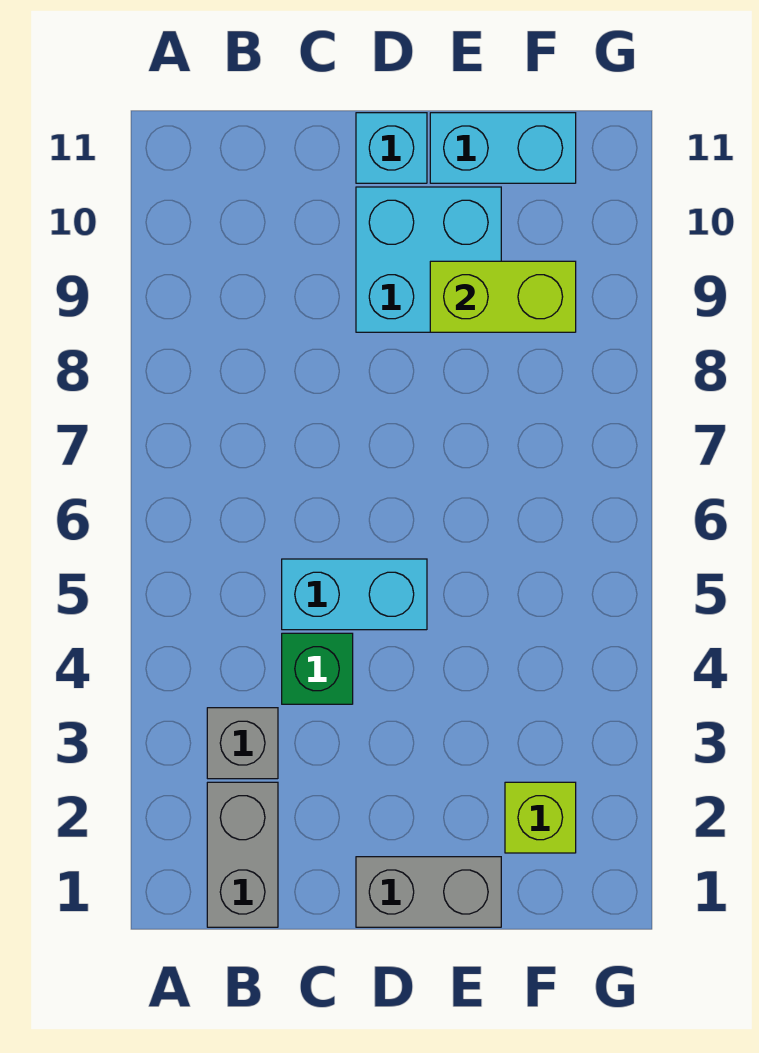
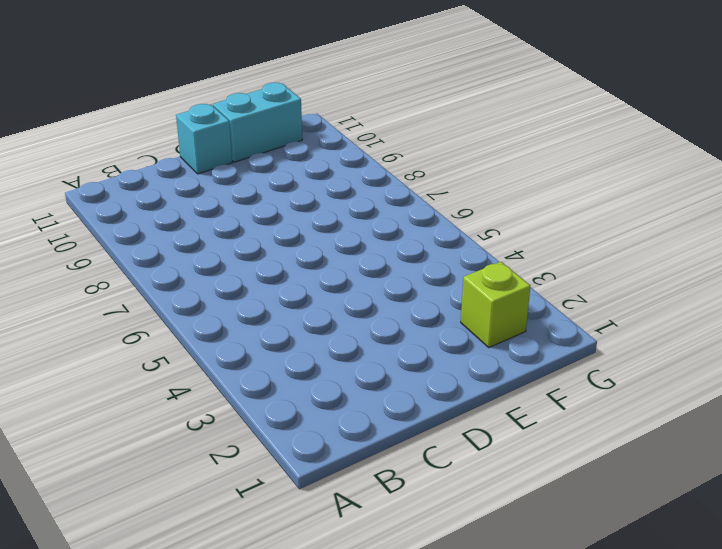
none -> grey 1x2 brick [207,782,278,927]
none -> grey 1x1 brick [207,708,278,779]

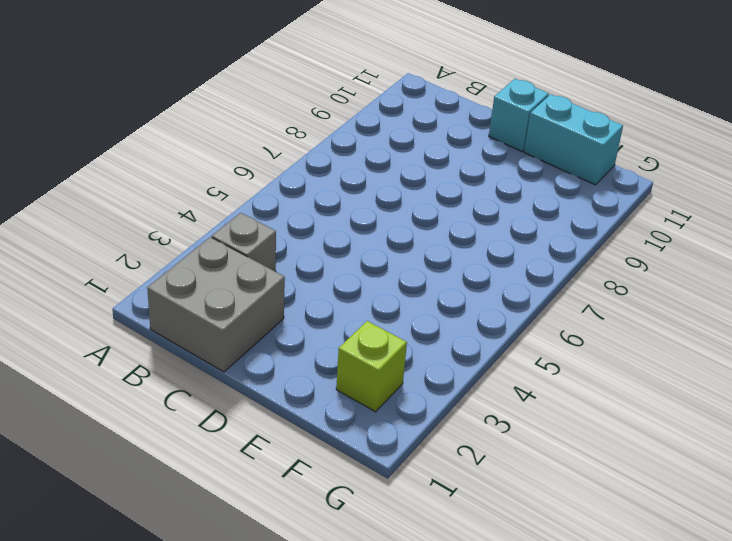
grey 2x2 brick [147,237,285,372] -> grey 1x2 brick [207,782,278,927]
none -> green 1x1 brick [282,633,353,704]
none -> cyan 1x2 brick [282,559,427,630]

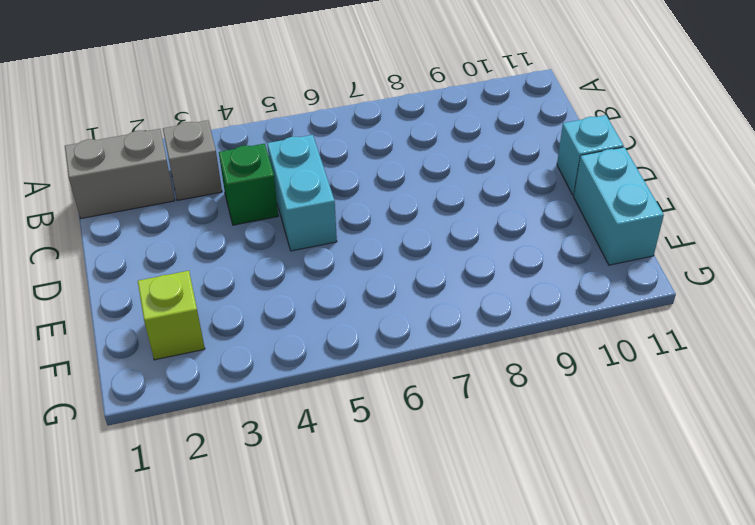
none -> grey 1x2 brick [356,857,501,927]
none -> cyan 2x2 brick [356,187,501,332]

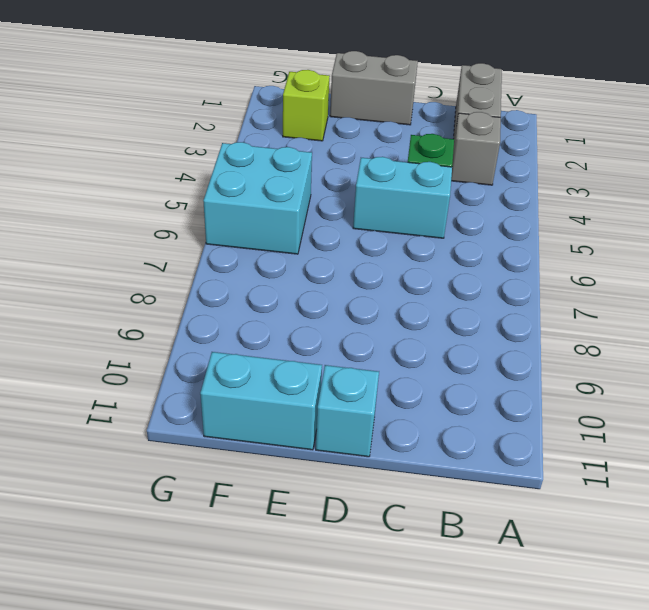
cyan 2x2 brick [203,142,312,254] -> cyan 2x2 brick moved to [356,187,501,332]
none -> lime 1x2 brick [430,261,576,332]

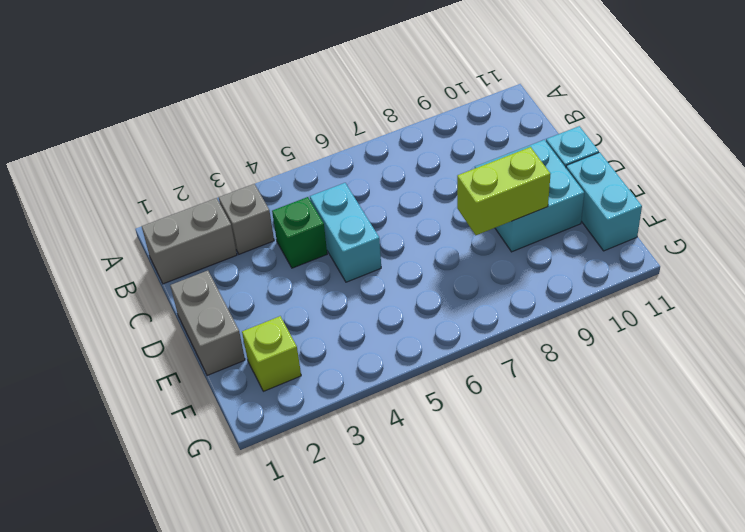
lime 1x2 brick [457,147,550,235] -> lime 1x2 brick turned to [430,261,576,332]

